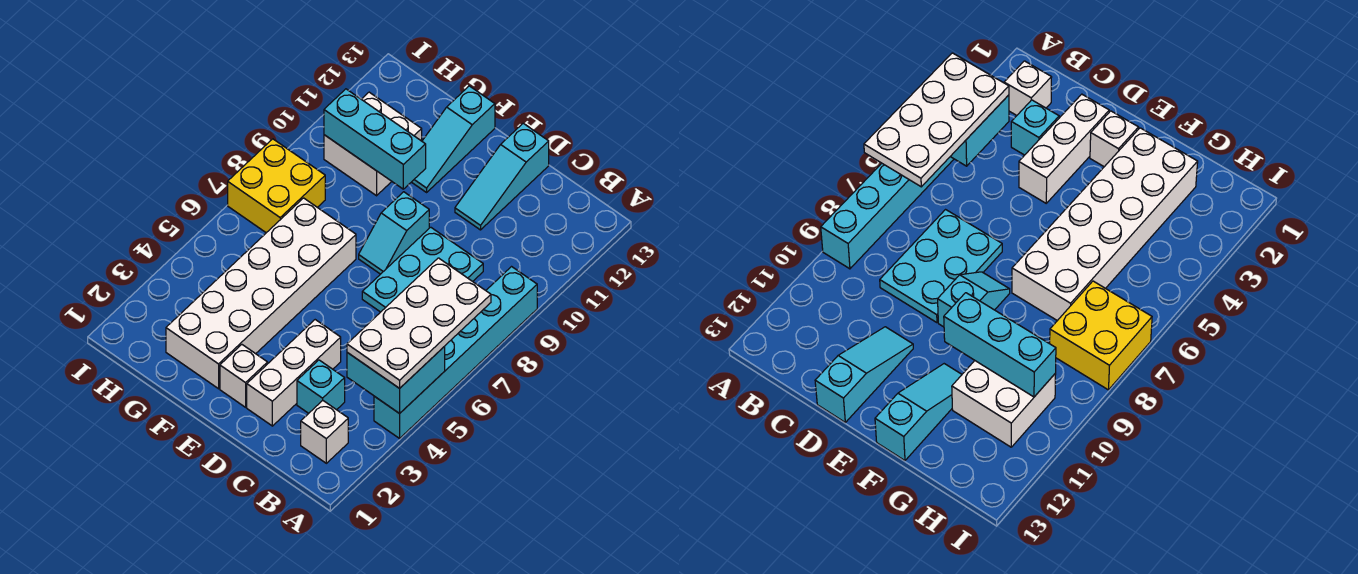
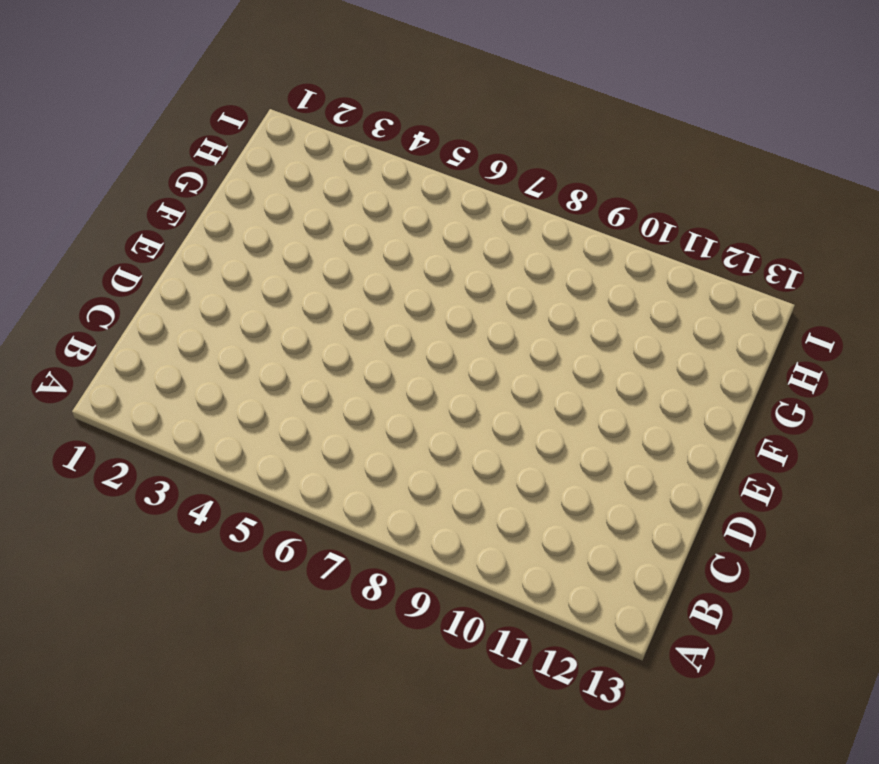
none -> cyan 1x6 brick [374,267,537,438]
none -> white 1x1 brick [301,400,348,463]
none -> cyan 1x1 brick [297,360,345,413]

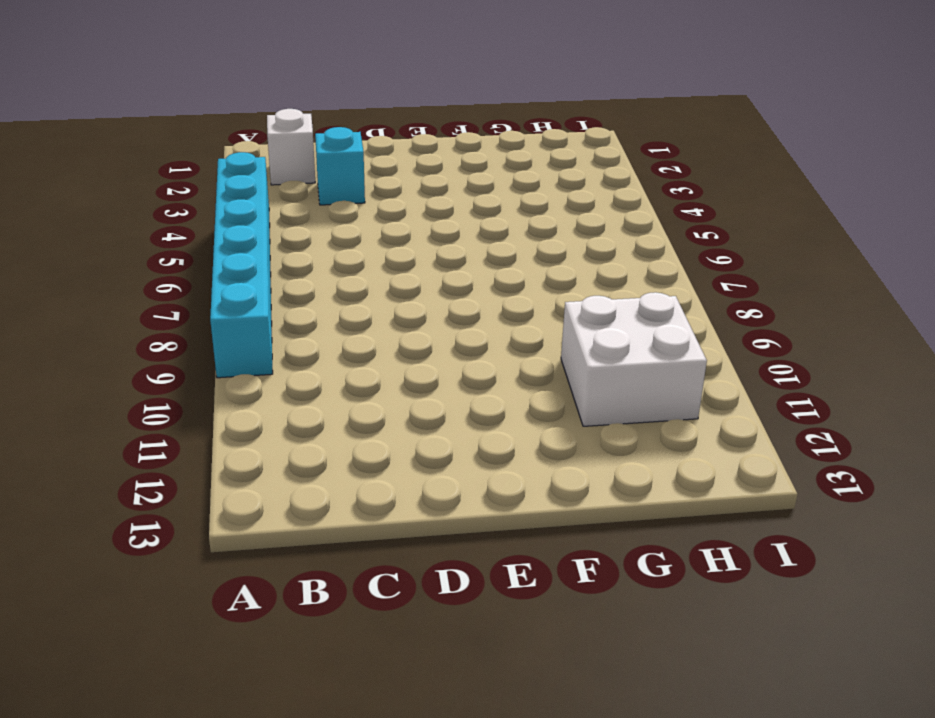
none -> cyan 2x3 plate [362,227,483,312]
none -> white 1x3 brick [247,320,341,426]
none -> cyan 1x3 slope [455,123,549,230]

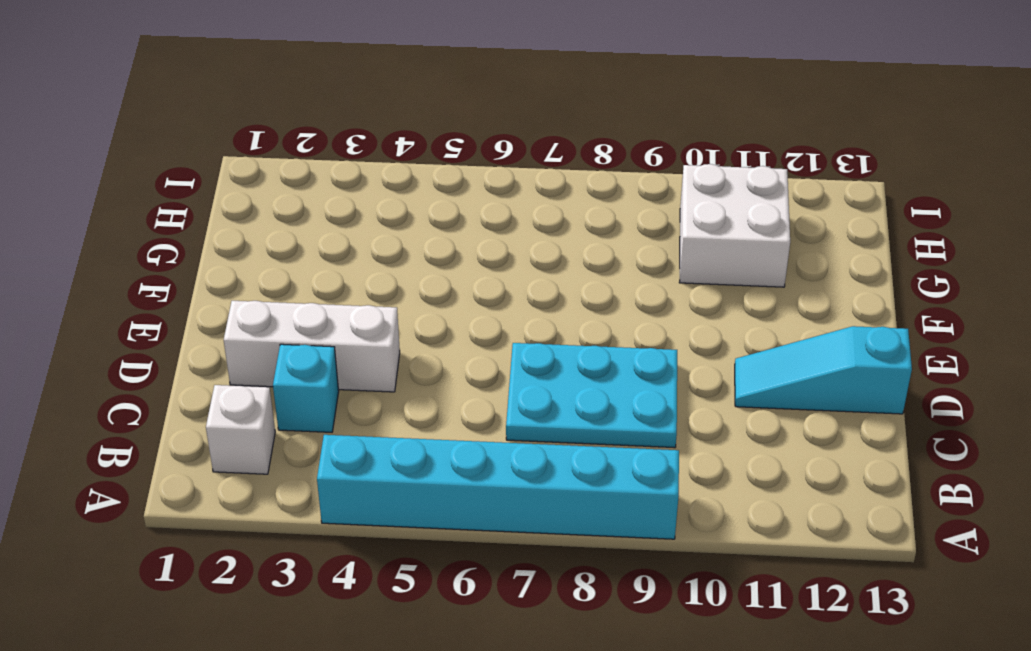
none -> white 1x1 brick [220,345,268,407]
none -> cyan 1x2 slope [359,192,429,274]
none -> white 2x6 brick [166,198,356,389]

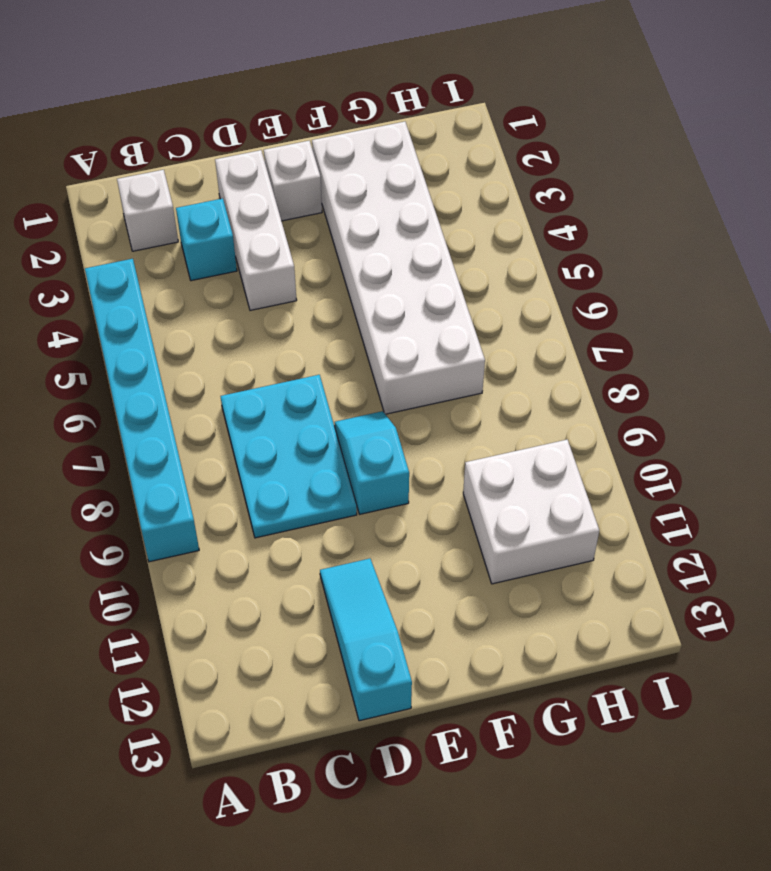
none -> cyan 1x3 slope [412,86,495,192]
none -> yellow 2x2 brick [228,139,325,233]
none -> cyan 2x2 brick [347,346,445,414]

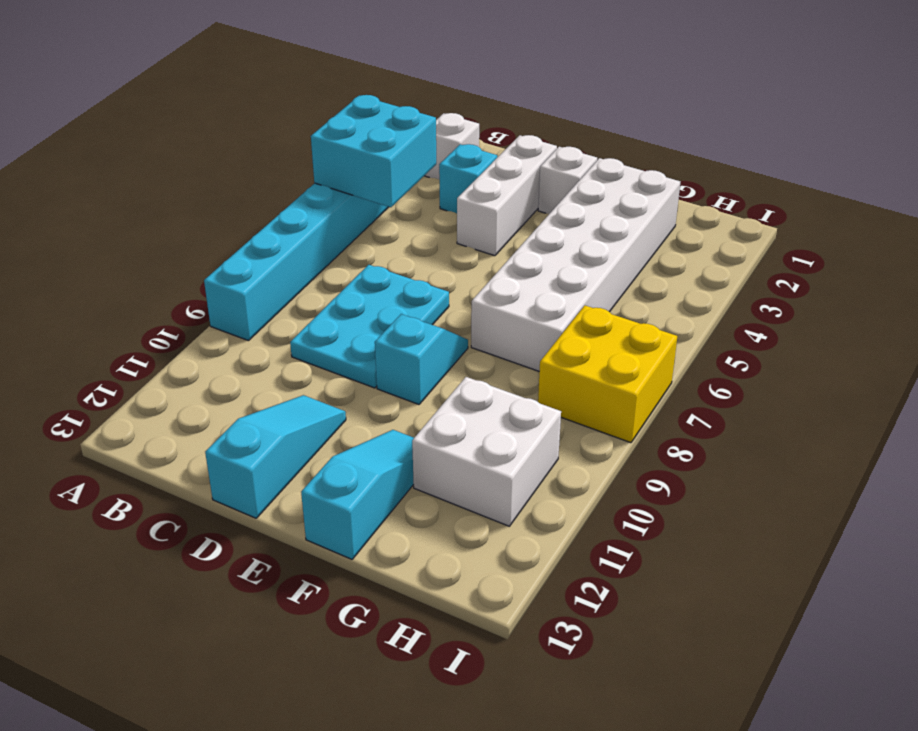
none -> cyan 1x3 brick [324,89,426,189]
none -> white 2x4 plate [347,258,491,388]

